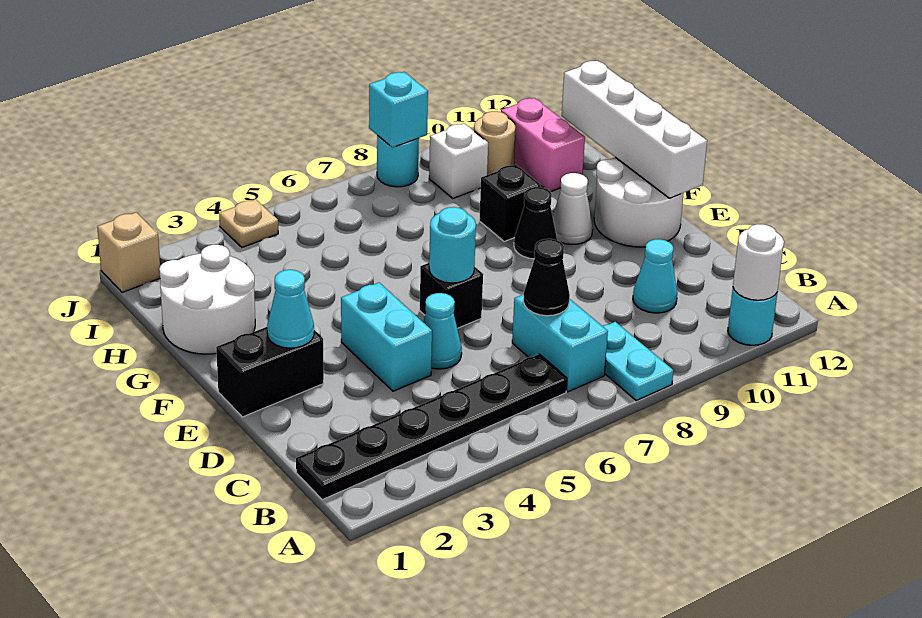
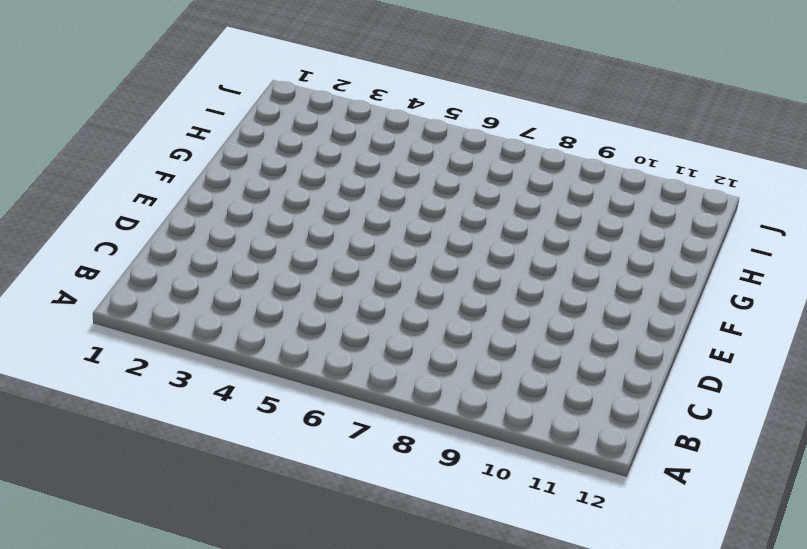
none -> cyan 1x2 plate [603,322,674,401]
none -> cyan 1x1 round brick [728,288,777,345]
none -> black 1x6 plate [296,354,567,500]

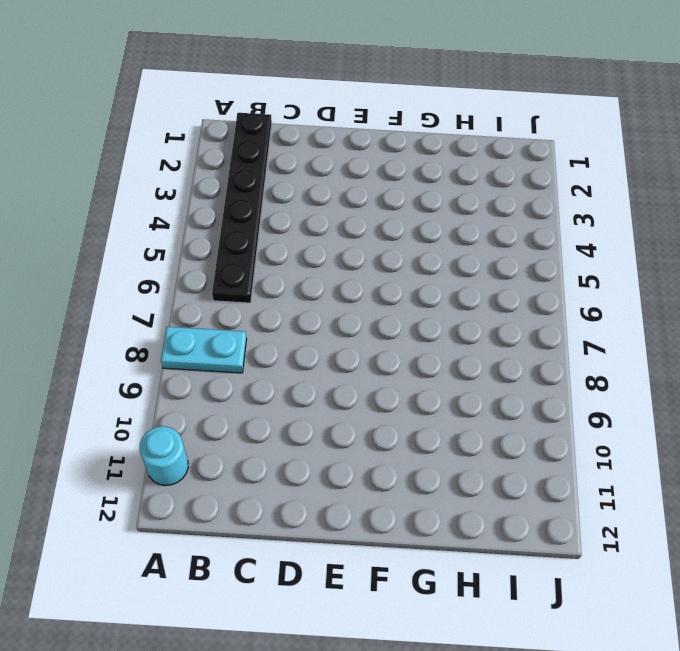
none -> cyan 1x2 brick [512,294,608,392]
none -> cyan 1x1 cone [633,239,677,313]
none -> cyan 1x2 brick [341,283,432,391]

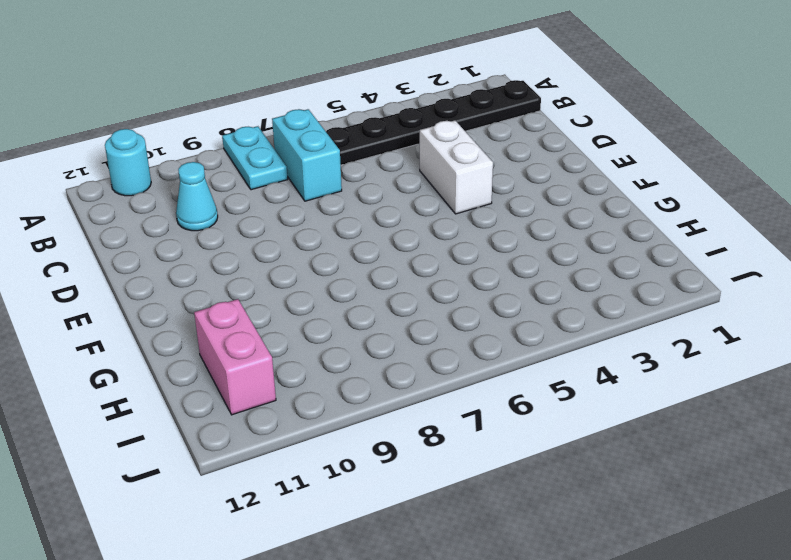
white 1x2 brick [420,121,493,214] -> cyan 1x2 brick [341,283,432,391]
none -> cyan 1x1 cone [423,293,462,369]
none -> black 1x2 brick [216,327,324,417]
none -> black 1x1 brick [420,263,483,328]

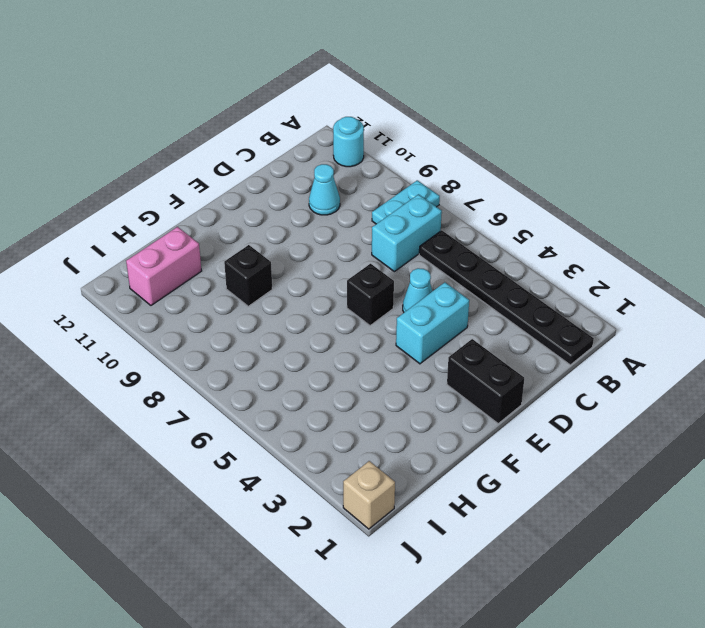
none -> white 2x2 round brick [594,157,684,247]
none -> black 1x1 cone [514,187,557,259]
none -> white 1x1 cone [553,173,593,245]

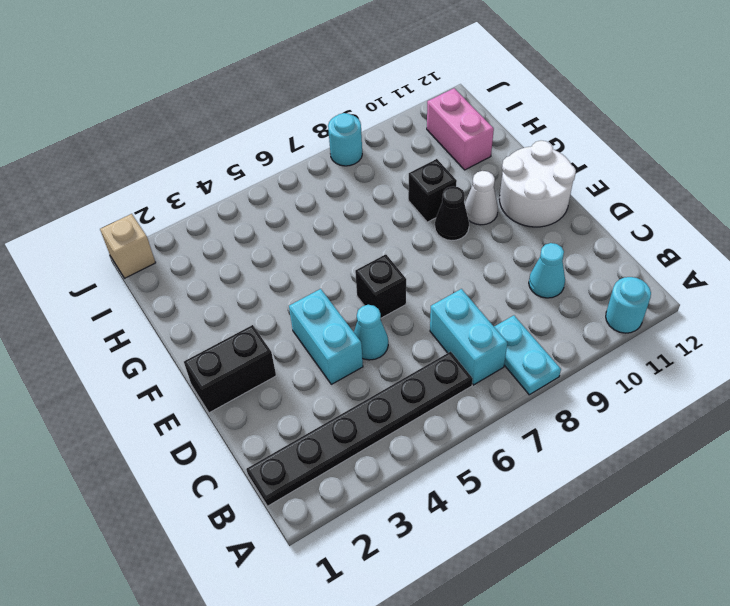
none -> white 2x2 round brick [159,245,255,354]
none -> white 1x1 brick [429,124,488,198]
none -> tan 1x1 round brick [474,111,515,175]

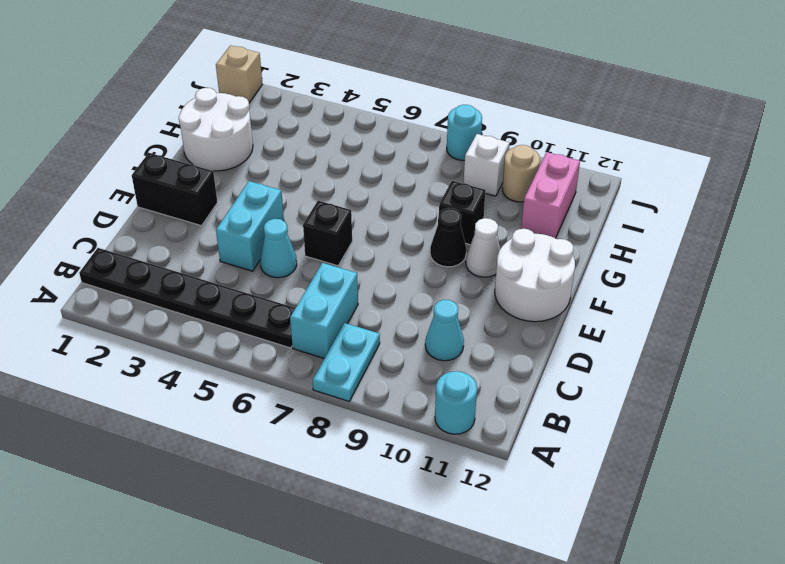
none -> tan 1x1 plate [219,199,278,247]
none -> white 1x1 round brick [733,224,784,300]
none -> black 1x1 cone [523,239,570,316]

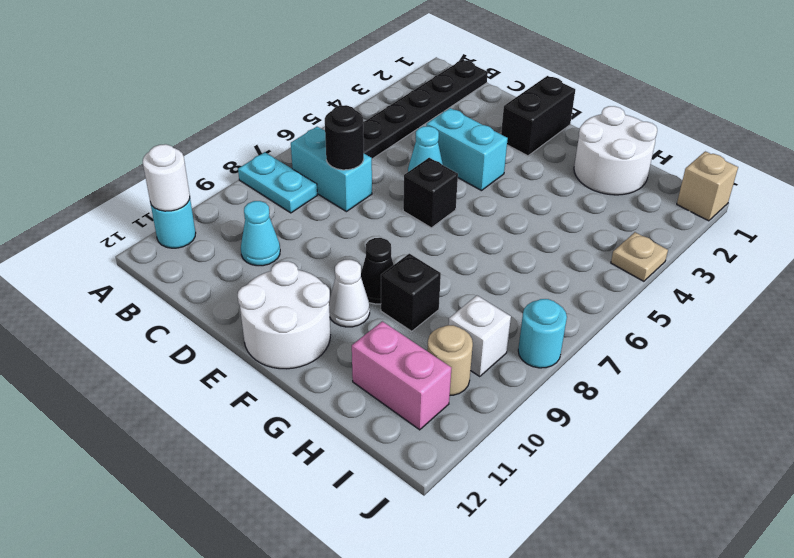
black 1x1 round brick [325,105,364,170] -> black 1x1 cone [523,239,570,316]
none -> cyan 1x1 cone [267,270,314,348]
none -> cyan 1x1 round brick [429,207,476,283]
none -> white 1x4 brick [562,61,707,198]

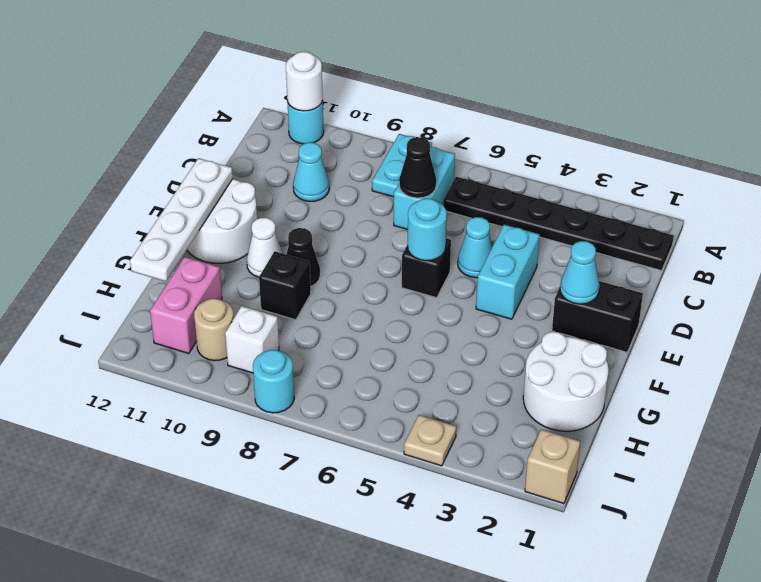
white 1x4 plate [130,158,233,282] -> white 1x4 brick [562,61,707,198]
none -> cyan 1x1 brick [369,72,428,148]

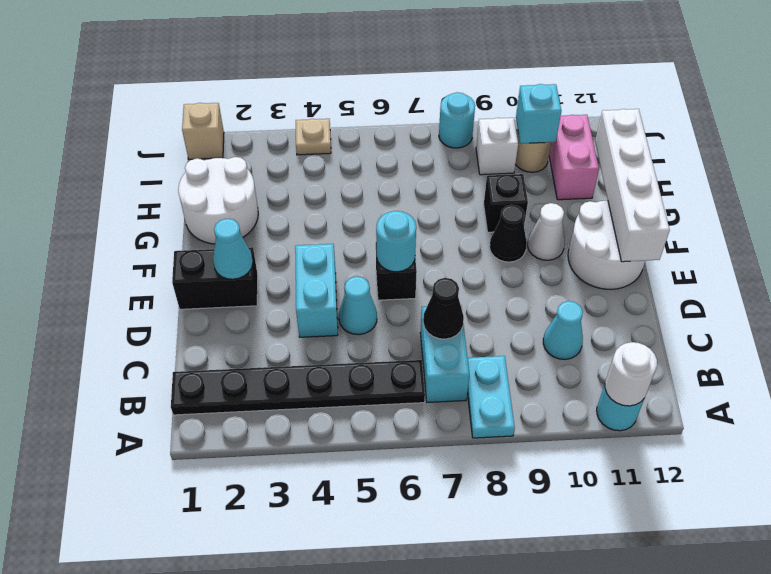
cyan 1x1 brick [516,84,561,144] -> cyan 1x1 brick moved to [369,72,428,148]

